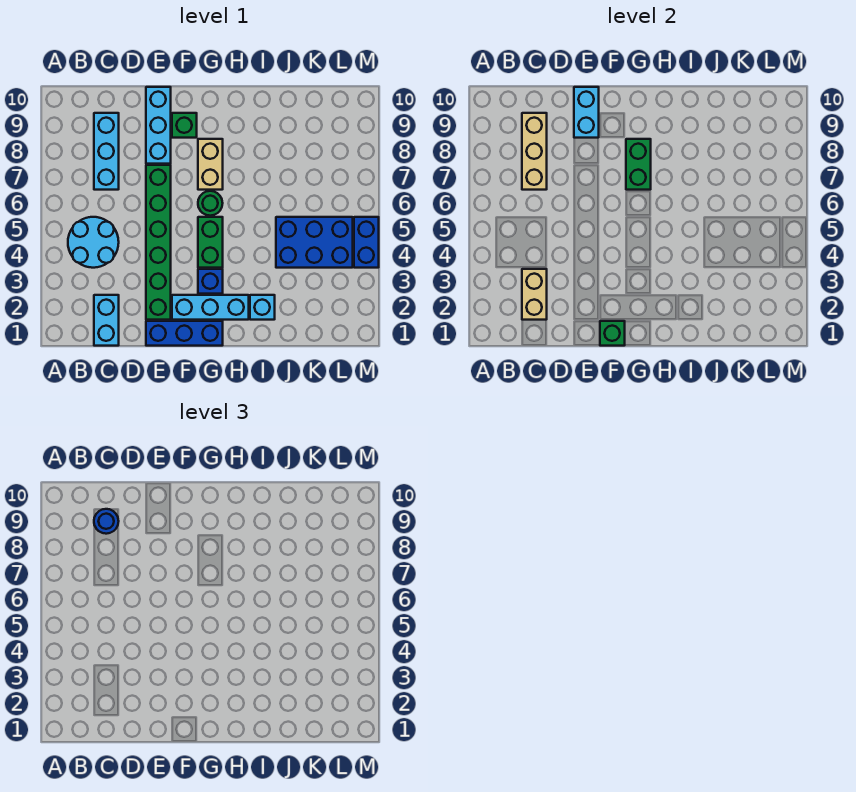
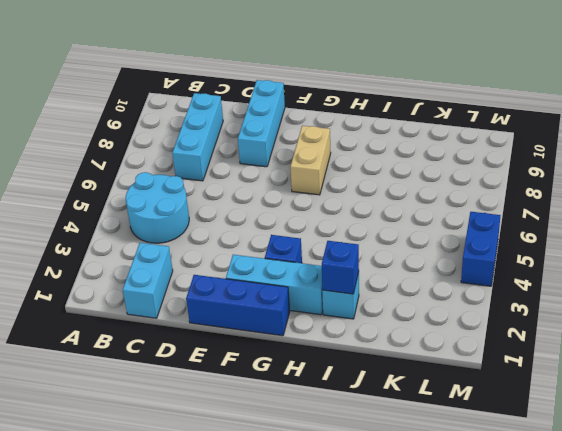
blue 1x1 brick [322,241,359,294] -> none
none -> green 1x6 brick [146,165,171,320]
none -> green 1x1 brick [172,113,197,138]
none -> green 1x2 brick [198,217,223,268]

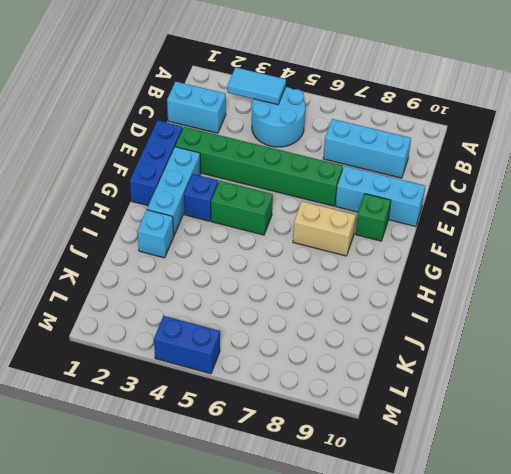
cyan 1x2 tile [227,67,286,105] -> none
none -> green 1x1 round brick [198,191,223,216]
none -> blue 2x3 brick [276,217,353,268]
none -> tan 1x2 brick [522,269,547,320]

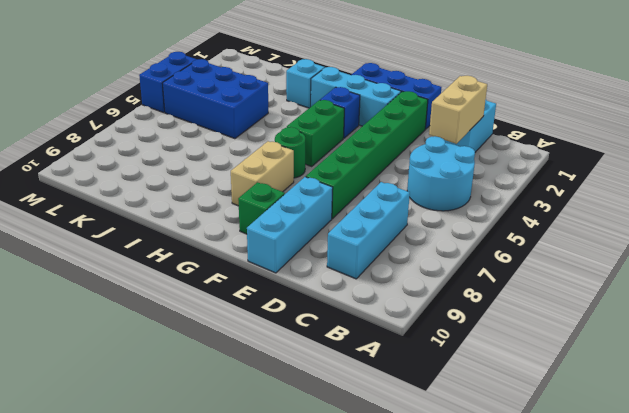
none -> tan 1x3 brick [522,113,547,190]
none -> cyan 1x2 brick [574,87,599,138]
none -> green 1x1 brick [600,321,625,346]

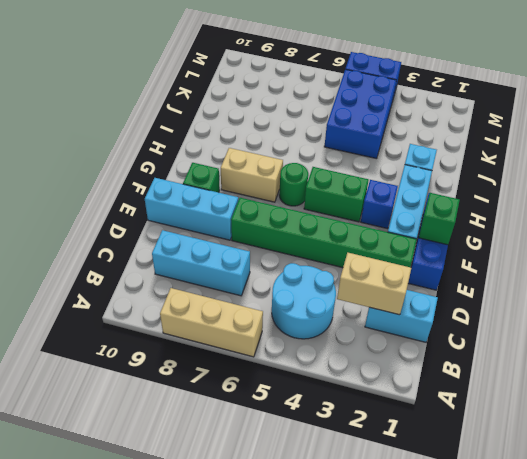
tan 1x3 brick [160,288,263,357] -> tan 1x3 brick moved to [522,113,547,190]
none -> cyan 1x2 brick [574,87,599,138]
none -> green 1x2 brick [626,139,651,190]
none -> blue 1x1 round brick [94,509,119,534]

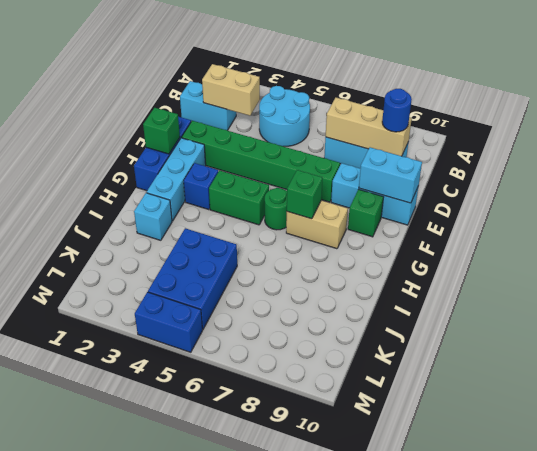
green 1x1 brick [287,170,322,219] -> green 1x2 brick [626,139,651,190]

